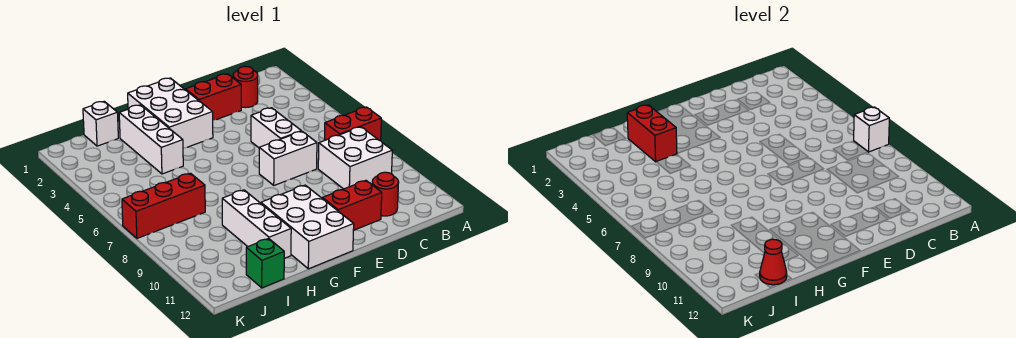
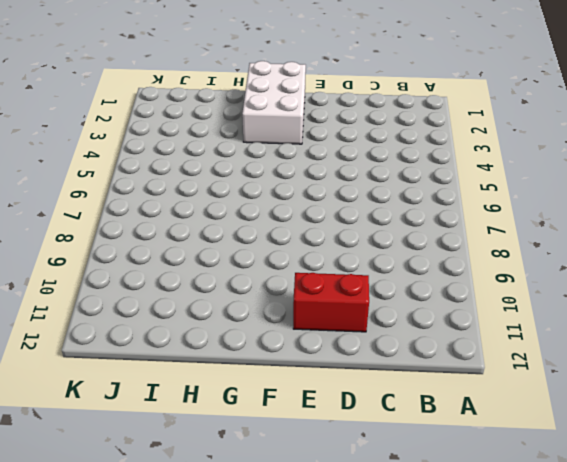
none -> red 1x2 brick [324,107,381,141]
none -> white 2x2 brick [318,127,392,189]
none -> red 1x1 round brick [233,66,258,108]

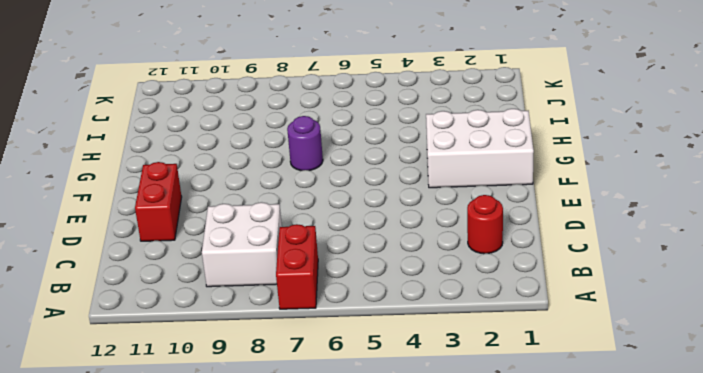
purple 1x1 round brick [287,116,323,171] -> none
none -> red 1x1 round brick [372,172,399,216]
none -> red 1x2 brick [185,74,241,120]
none -> white 1x2 brick [251,108,301,148]

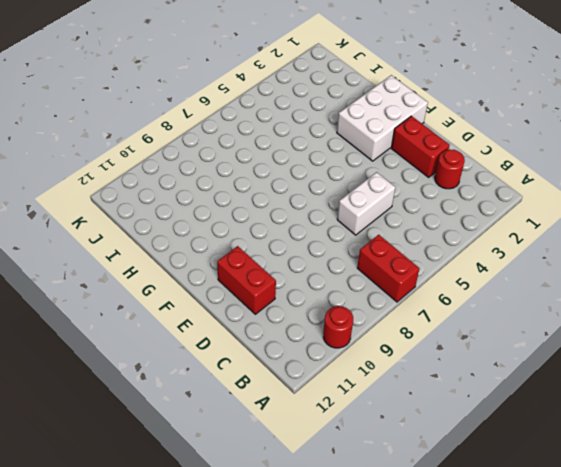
red 1x1 round brick [323,306,353,348] -> red 1x1 round brick moved to [372,172,399,216]
none -> white 2x2 brick [318,127,392,189]
none -> white 1x2 brick [259,131,317,185]
none -> white 2x3 brick [261,185,354,269]

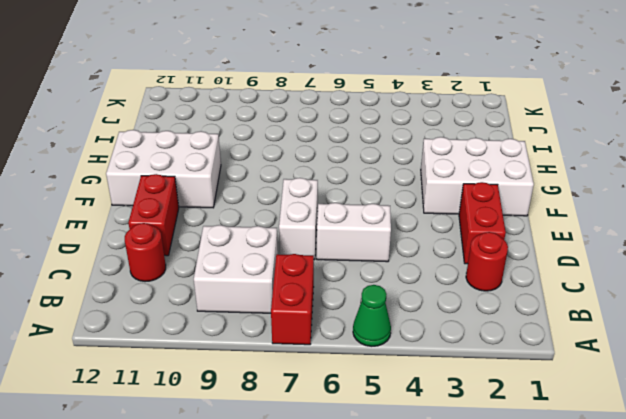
green 1x1 cone [353,285,391,346] -> none
none -> white 1x3 brick [119,105,183,174]
none -> white 1x3 brick [222,190,291,258]
none -> white 1x1 brick [83,101,118,146]

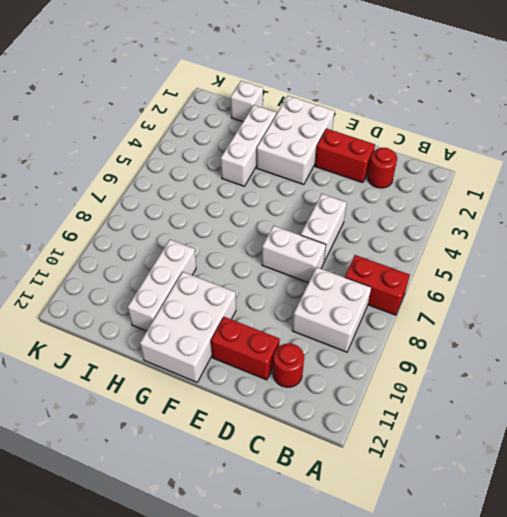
none -> red 1x3 brick [122,173,205,238]
none -> green 1x1 brick [246,238,284,288]
none -> white 1x1 brick [854,107,889,152]

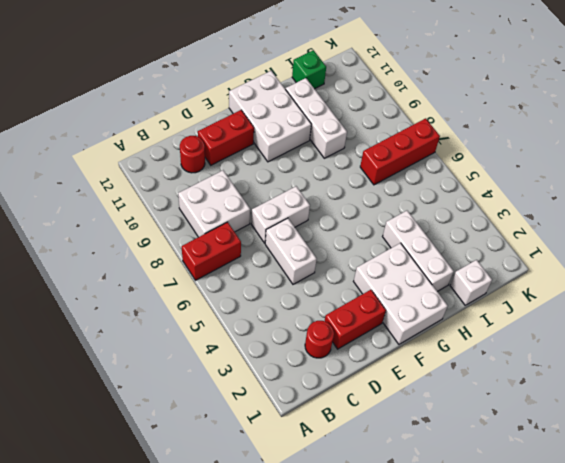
none -> white 1x1 brick [854,107,889,152]
none -> red 1x2 brick [627,105,677,162]
none -> red 1x1 cone [760,239,787,285]

